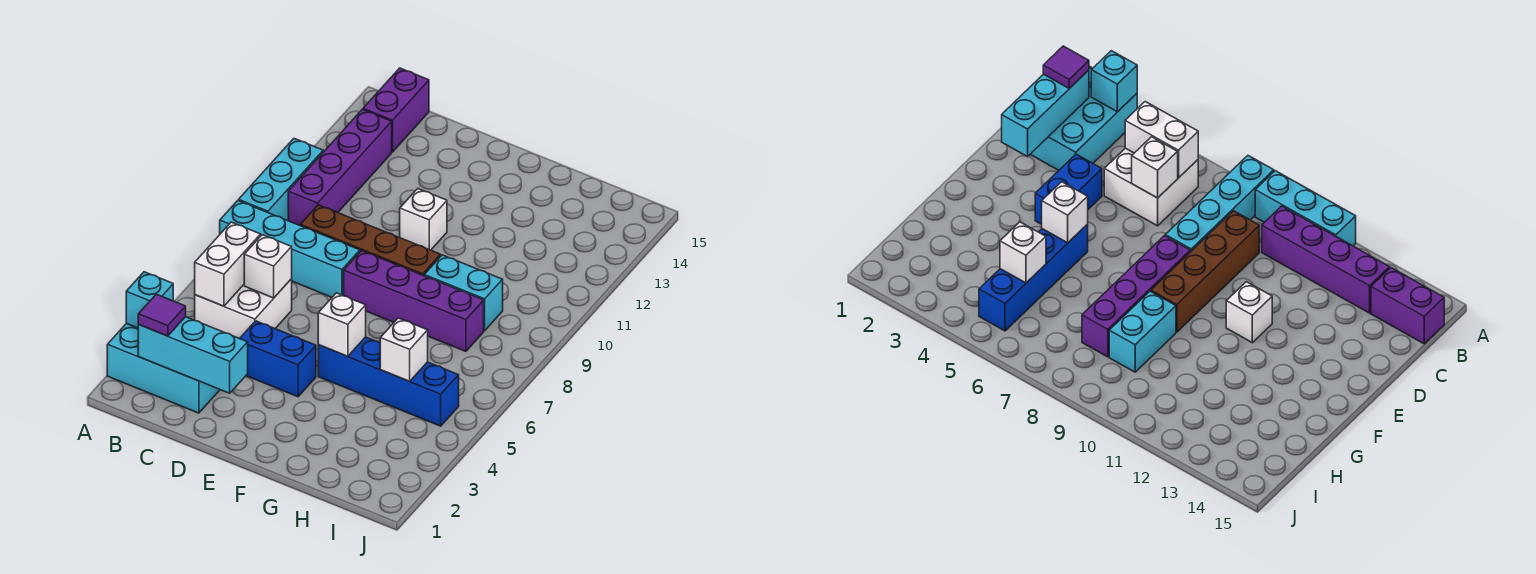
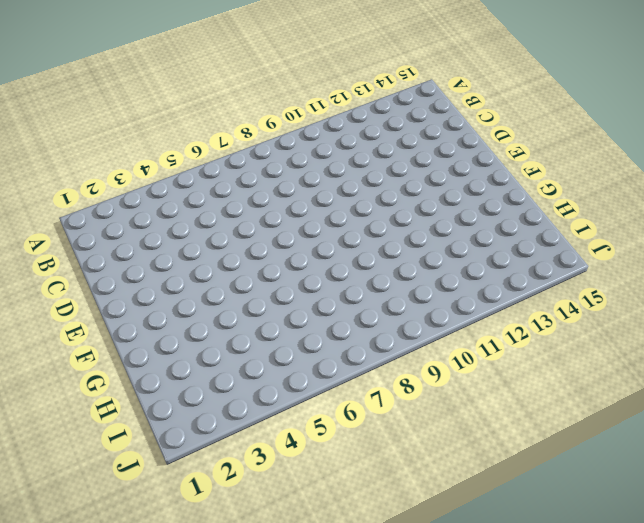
none -> cyan 2x3 brick [107,323,220,413]
none -> cyan 1x4 brick [220,201,360,297]
none -> cyan 1x3 brick [239,139,323,221]

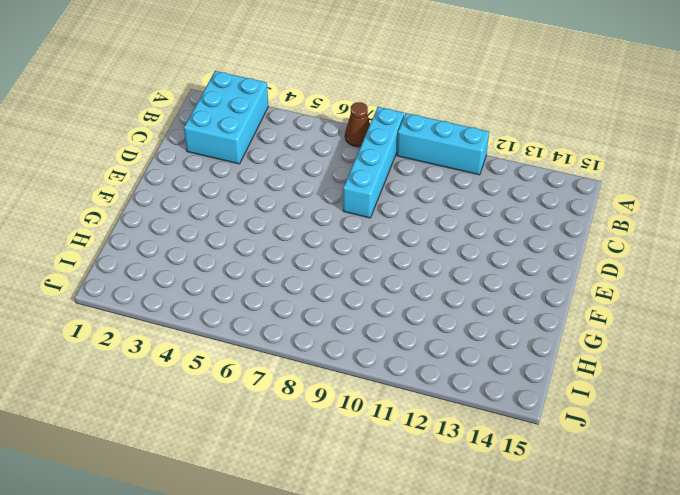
brown 1x1 cone [345,102,370,147] -> none
none -> white 2x2 brick [195,279,292,339]
none -> purple 1x4 brick [288,109,392,225]
none -> purple 1x2 brick [363,68,429,152]

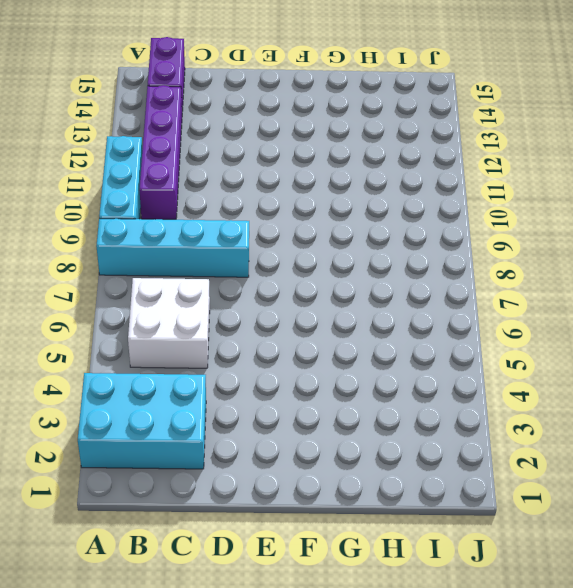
none -> brown 1x4 brick [300,205,441,276]
none -> blue 1x2 brick [240,321,316,397]
none -> purple 1x4 brick [344,251,484,351]

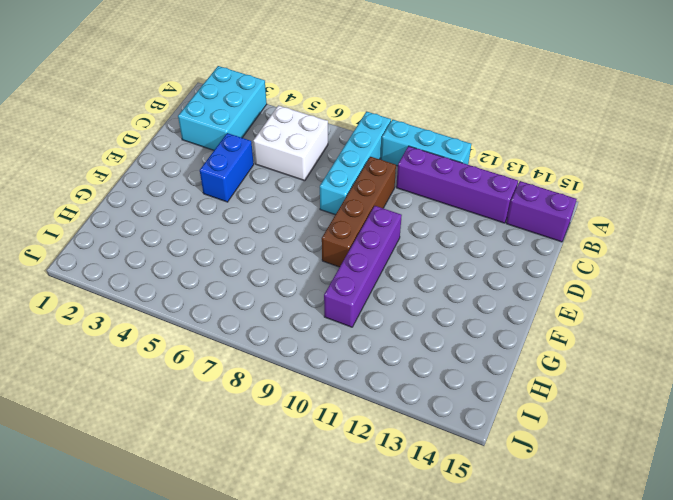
purple 1x4 brick [324,206,402,327] -> purple 1x4 brick moved to [344,251,484,351]
none -> white 1x1 brick [400,189,447,250]
none -> blue 1x4 brick [318,337,459,426]
none -> cyan 1x2 brick [424,255,503,331]

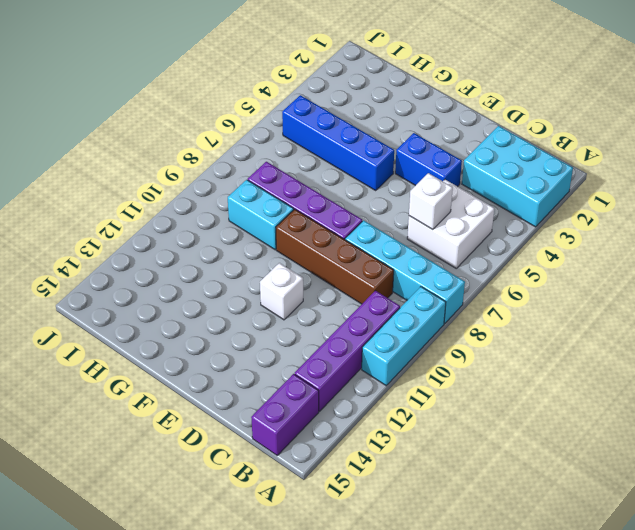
none -> cyan 1x1 brick [126,272,173,328]
none -> cyan 1x3 brick [138,317,248,393]
none -> white 1x2 brick [195,222,261,306]

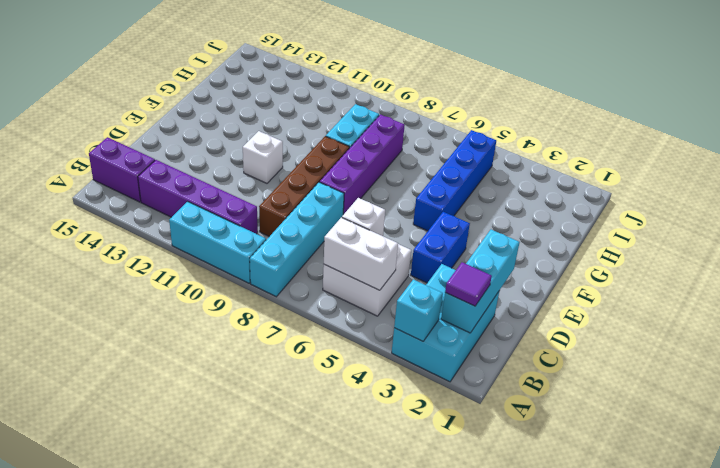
none -> white 1x1 brick [318,293,366,356]
none -> white 1x1 brick [380,318,428,381]

